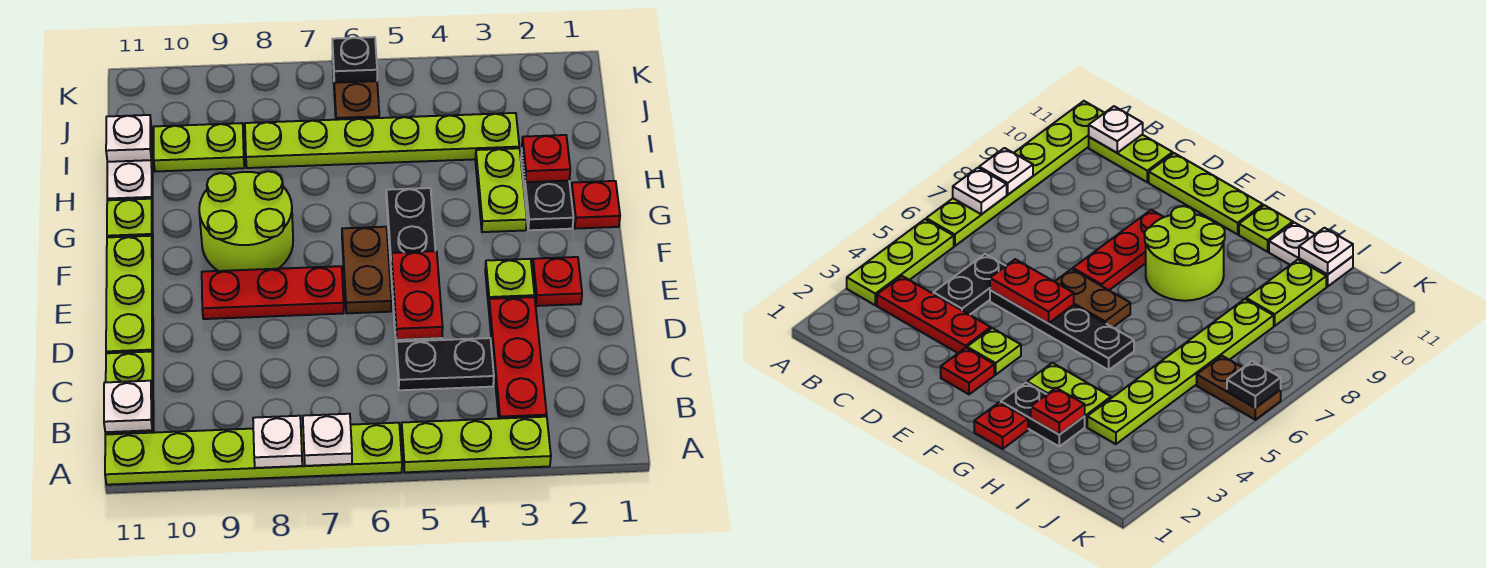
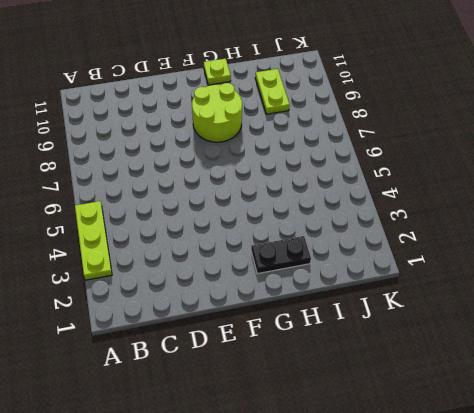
none -> lime 1x6 plate [105,423,402,485]
none -> red 1x3 plate [489,297,547,419]
none -> lime 1x2 plate [105,352,154,434]

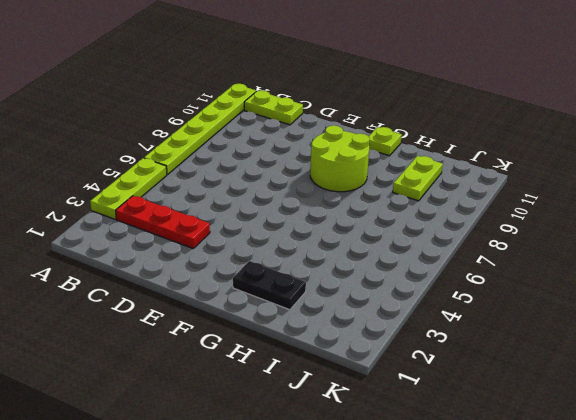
none -> black 1x2 plate [396,338,494,390]
none -> black 1x4 plate [386,188,442,342]
none -> lime 1x3 plate [106,236,153,355]

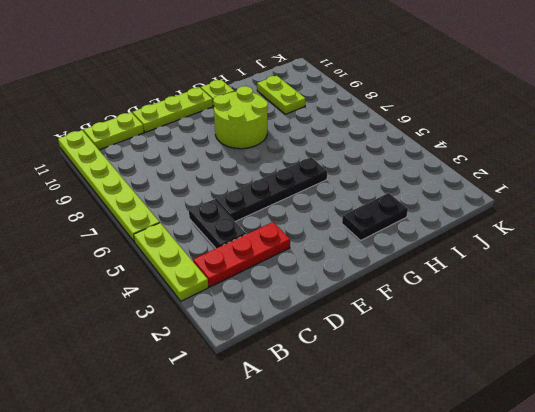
none -> red 1x1 plate [532,257,582,306]
none -> lime 1x1 plate [485,259,535,307]
none -> brown 1x2 plate [342,227,391,313]

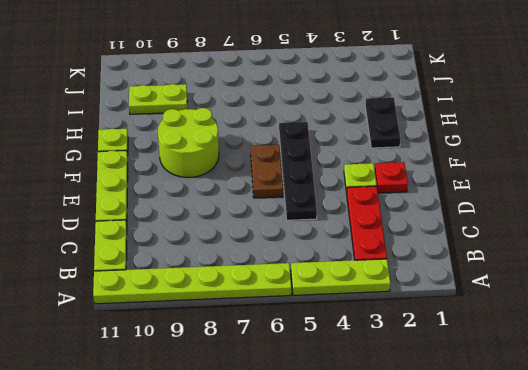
none -> black 1x2 plate [396,338,494,390]
none -> red 1x3 plate [202,266,344,319]
none -> red 1x1 plate [571,181,620,229]

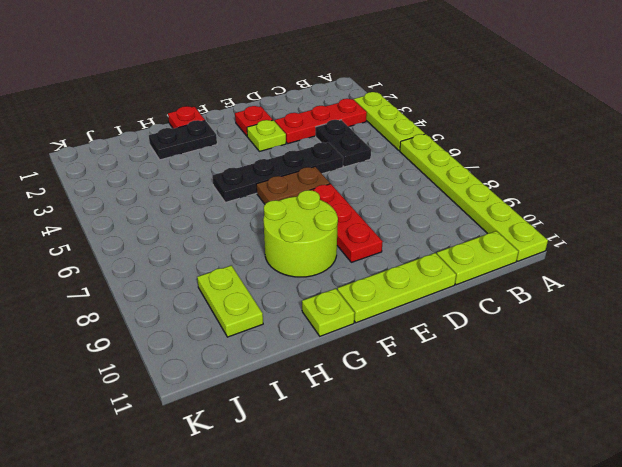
none -> lime 1x2 plate [475,148,527,232]
none -> white 1x2 plate [107,128,153,207]
none -> lime 1x6 plate [245,113,519,168]

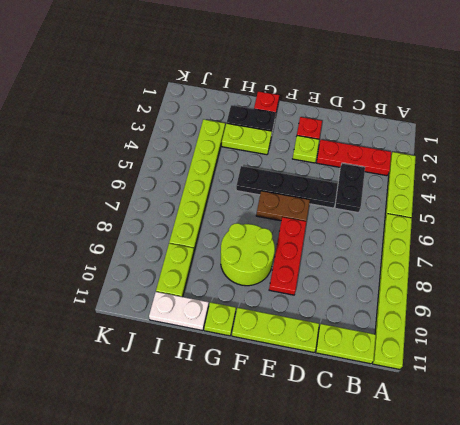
none -> brown 1x2 plate [333,69,379,120]
none -> white 1x1 plate [303,414,352,466]
none -> white 1x1 plate [253,416,302,468]

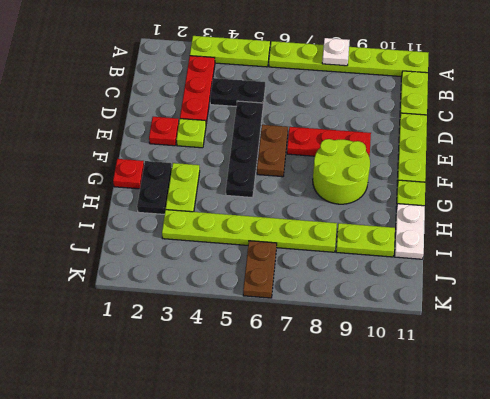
none -> white 1x1 plate [303,414,352,466]
none -> white 1x1 plate [104,381,152,432]
none -> red 1x2 plate [391,251,443,340]

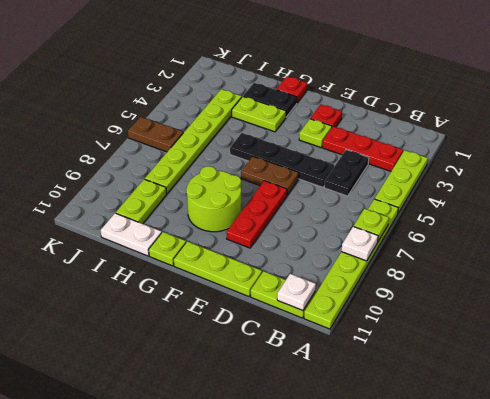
lime 1x1 plate [354,209,389,241] -> white 1x1 plate [303,414,352,466]
none -> red 1x2 plate [391,251,443,340]
none -> red 1x1 plate [522,135,570,182]
none -> white 1x1 plate [106,115,151,162]

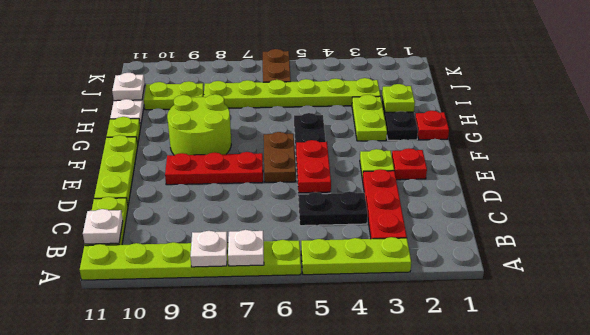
lime 1x1 plate [382,84,415,112] -> red 1x1 plate [522,135,570,182]
none -> black 1x1 plate [332,37,377,83]

